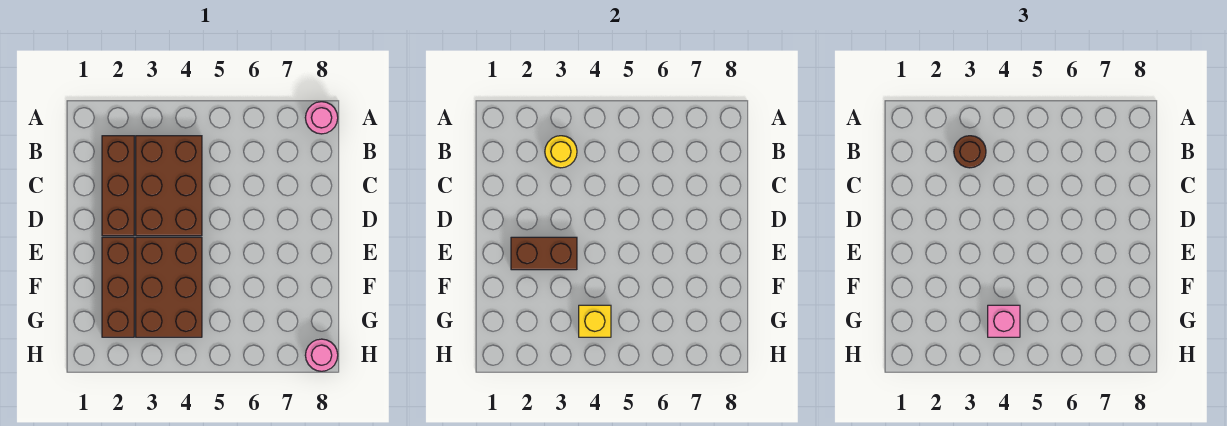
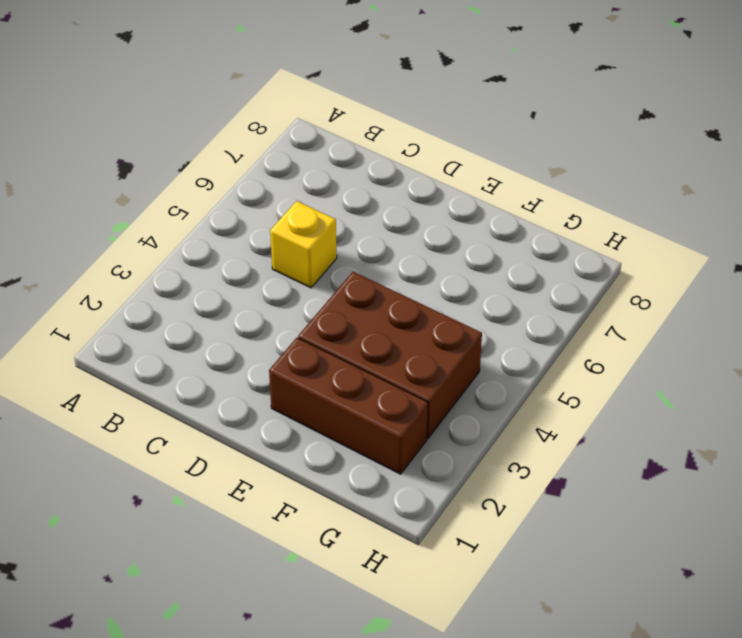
yellow 1x1 brick [270,201,337,288] -> yellow 1x1 brick moved to [579,305,611,337]
none -> pink 1x1 round brick [305,102,338,134]
none -> brown 1x3 brick [102,136,134,236]

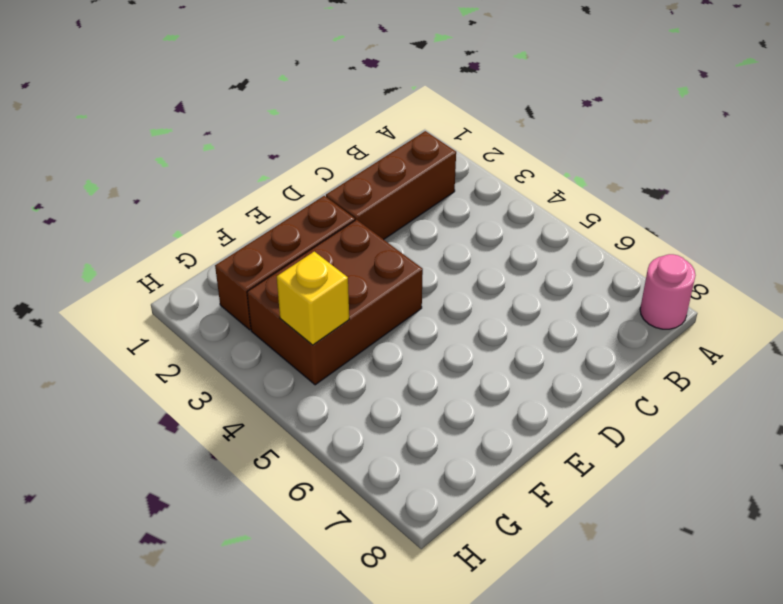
none -> brown 2x3 brick [136,136,202,236]
none -> pink 1x1 round brick [305,339,338,371]

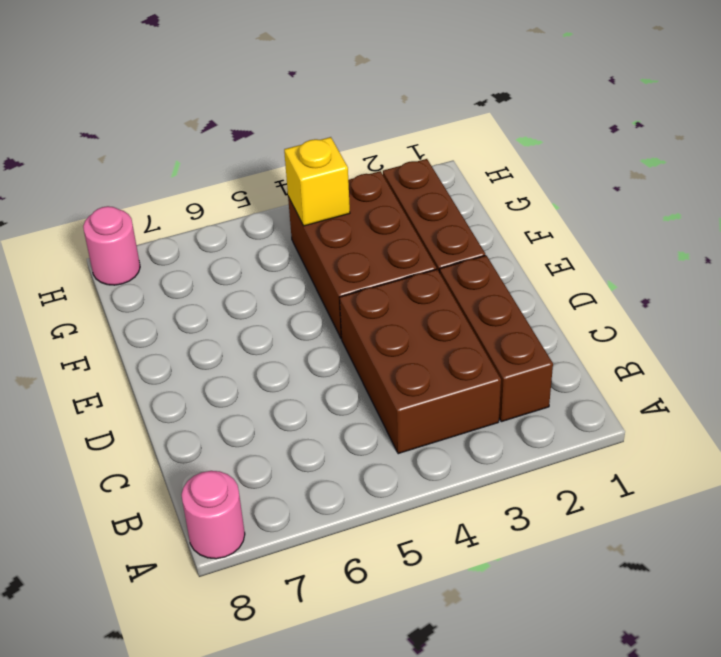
none -> yellow 1x1 round brick [545,136,577,168]
none -> brown 1x2 brick [511,237,577,270]

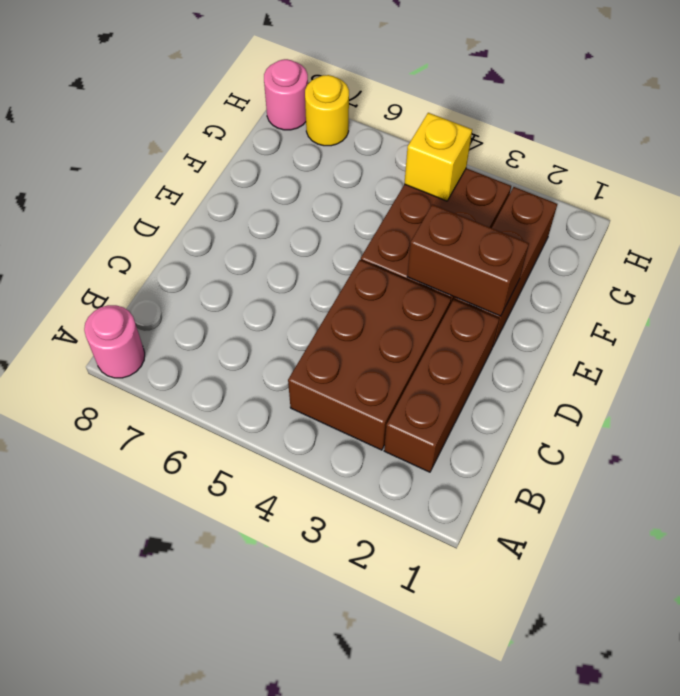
yellow 1x1 round brick [305,75,349,146] -> yellow 1x1 round brick moved to [545,136,577,168]
none -> brown 1x1 round brick [954,136,986,168]
none -> pink 1x1 brick [988,305,1020,337]

